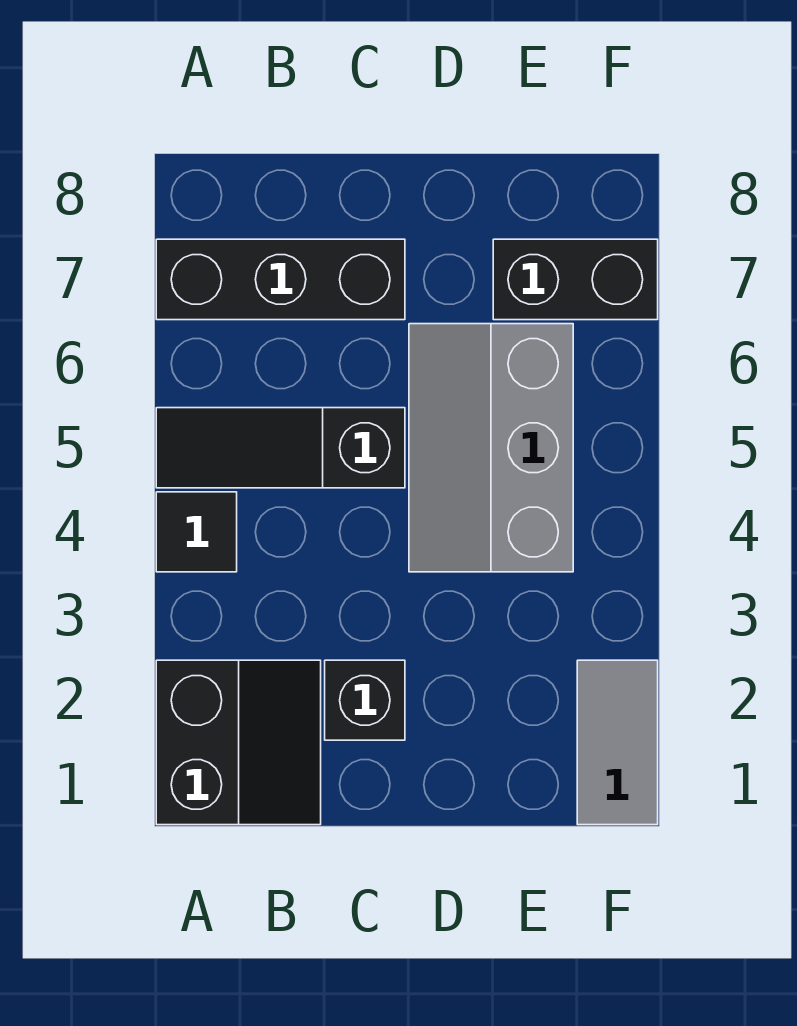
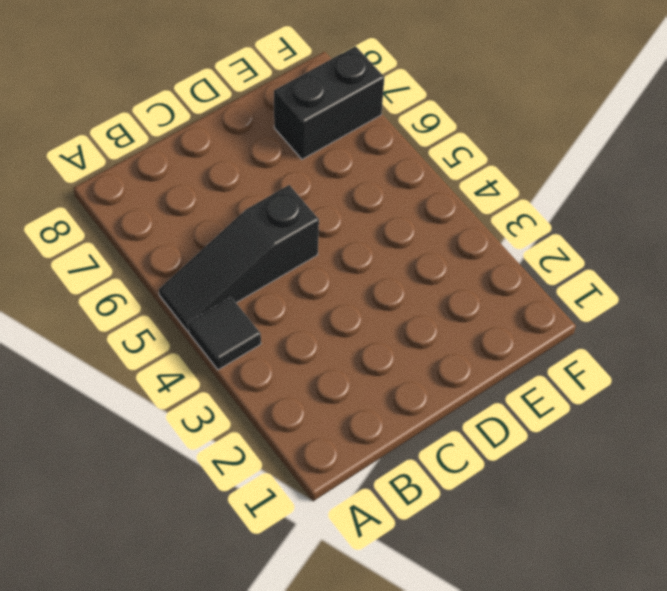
none -> black 2x2 slope [156,660,321,825]
none -> black 1x3 brick [156,239,405,320]

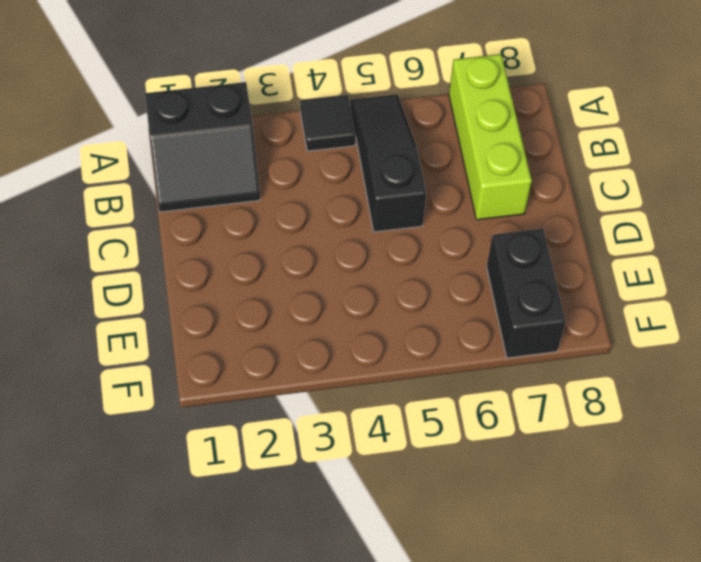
lime 1x3 brick [449,54,532,220] -> black 1x3 brick [156,239,405,320]
none -> black 1x1 brick [325,660,405,740]
none -> grey 2x3 slope [409,324,573,572]

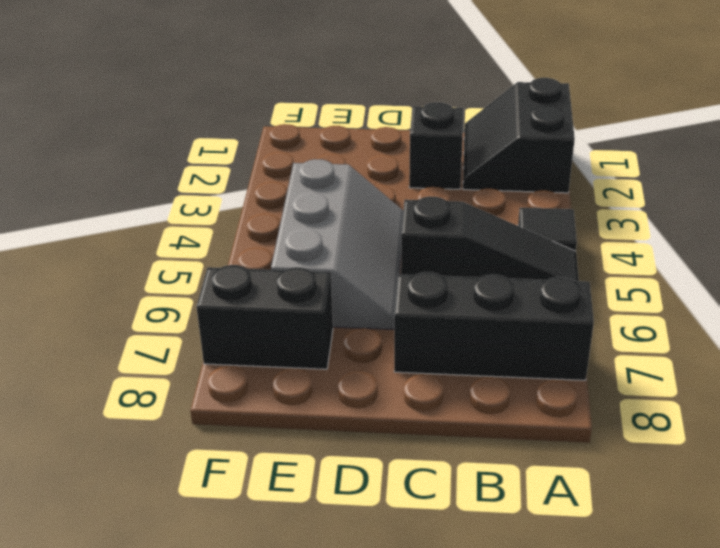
none -> grey 1x2 tile [577,660,658,825]

